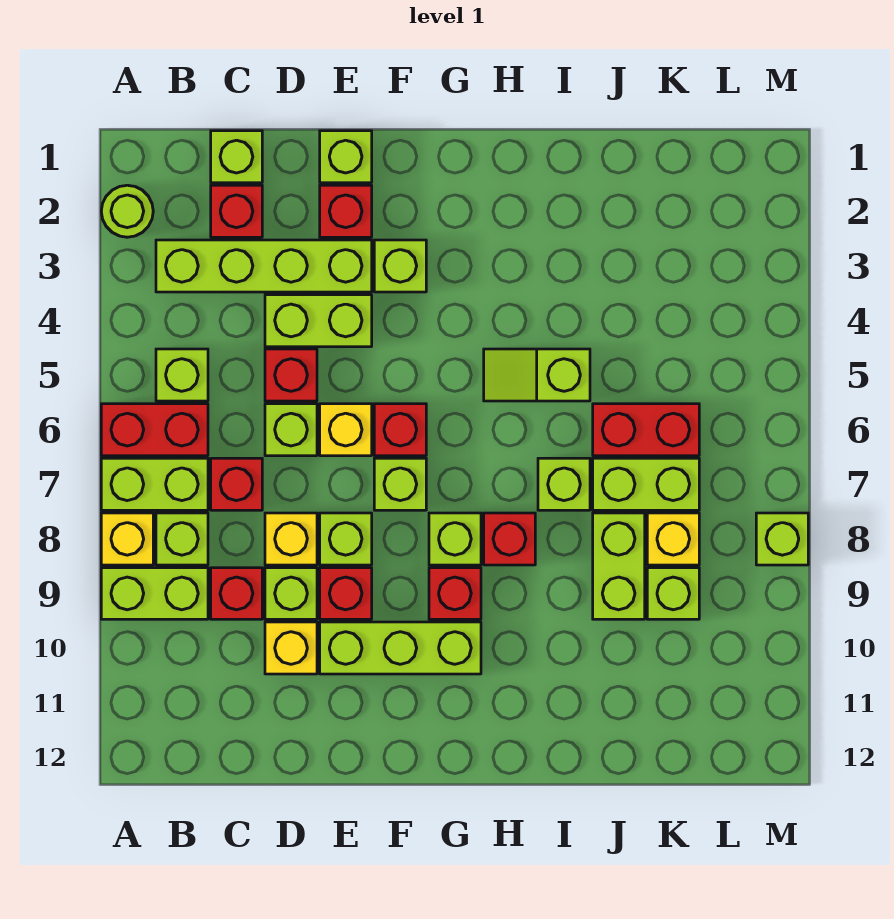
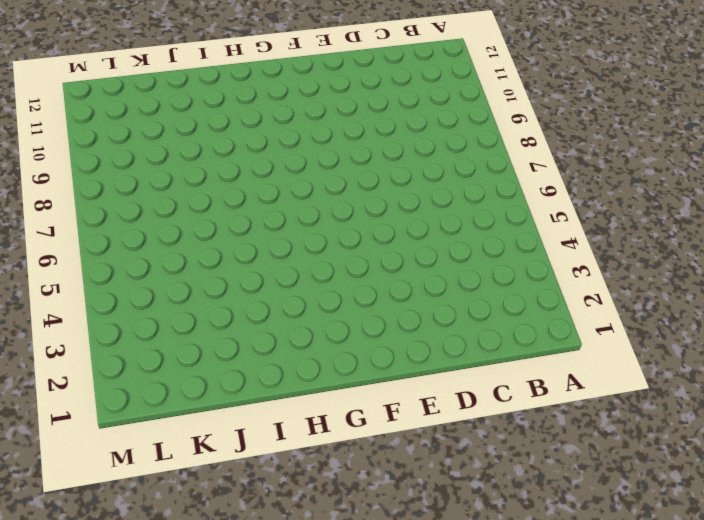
none -> lime 1x1 round brick [101,185,153,237]
none -> red 1x2 brick [101,404,208,456]
none -> lime 1x2 brick [101,458,208,510]
none -> yellow 1x1 brick [101,513,153,565]

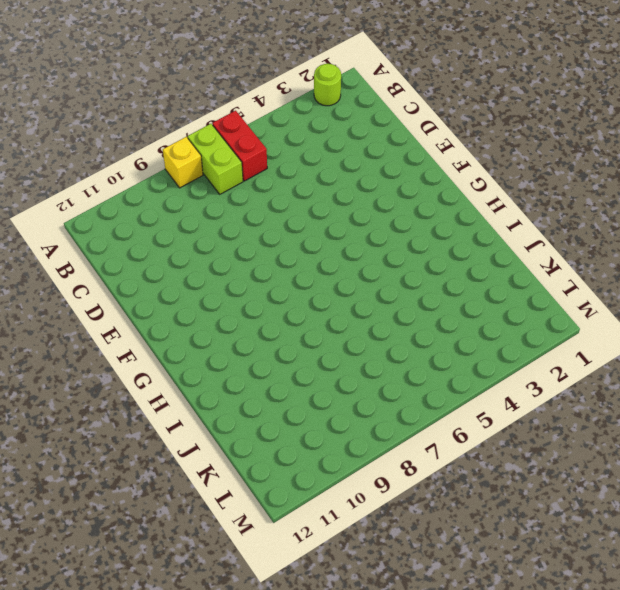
none -> lime 1x2 brick [101,568,208,619]
none -> lime 1x4 brick [156,240,372,292]
none -> lime 1x1 brick [156,349,208,401]
none -> lime 1x1 brick [156,513,208,565]

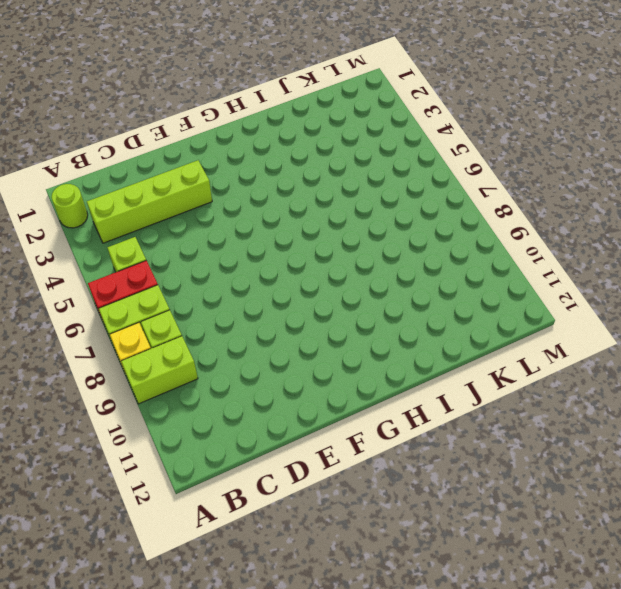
none -> lime 1x1 brick [211,131,262,183]
none -> red 1x1 brick [211,185,262,237]
none -> red 1x1 brick [211,458,262,510]
none -> red 1x1 brick [211,568,262,619]

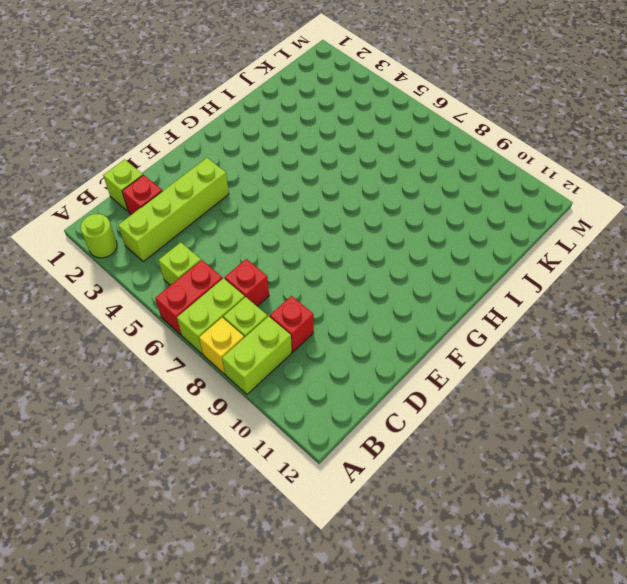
none -> lime 1x2 brick [265,295,372,347]
none -> red 1x1 brick [265,349,317,401]
none -> lime 1x1 brick [265,404,317,456]
none -> yellow 1x1 brick [265,513,317,565]

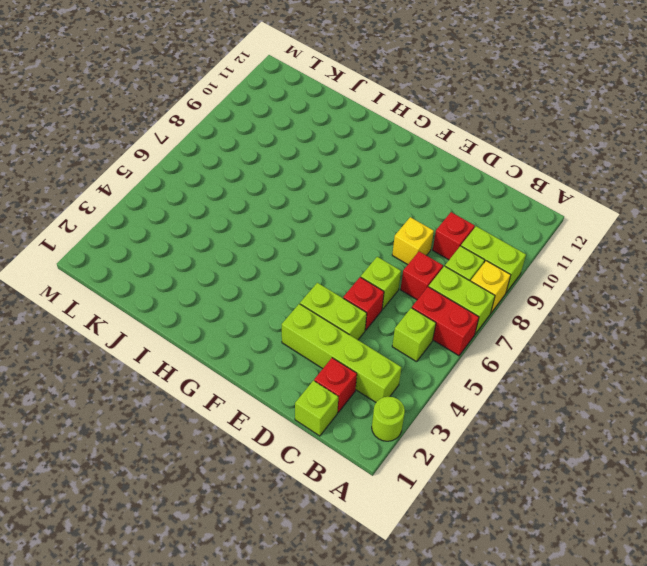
none -> lime 1x1 brick [265,568,317,619]
none -> yellow 1x1 brick [265,622,317,674]
none -> lime 1x1 brick [320,131,372,183]
none -> red 1x1 brick [320,185,372,237]

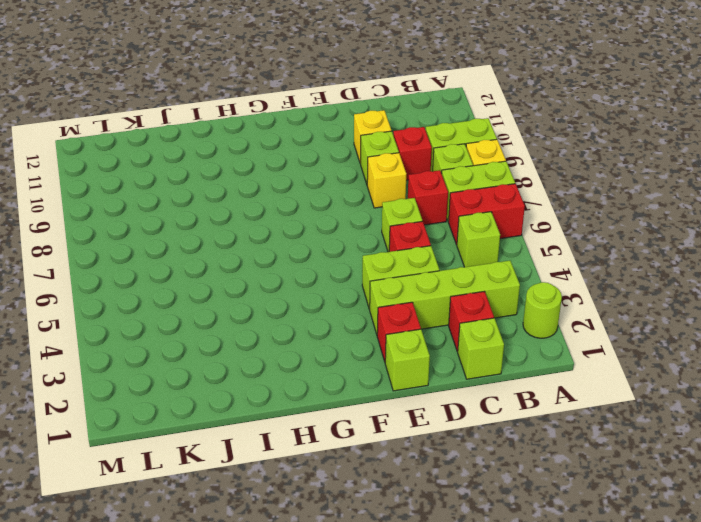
none -> yellow 1x1 brick [320,404,372,456]
none -> lime 1x1 brick [320,513,372,565]
none -> red 1x1 brick [320,568,372,619]
none -> lime 1x3 brick [320,622,481,674]

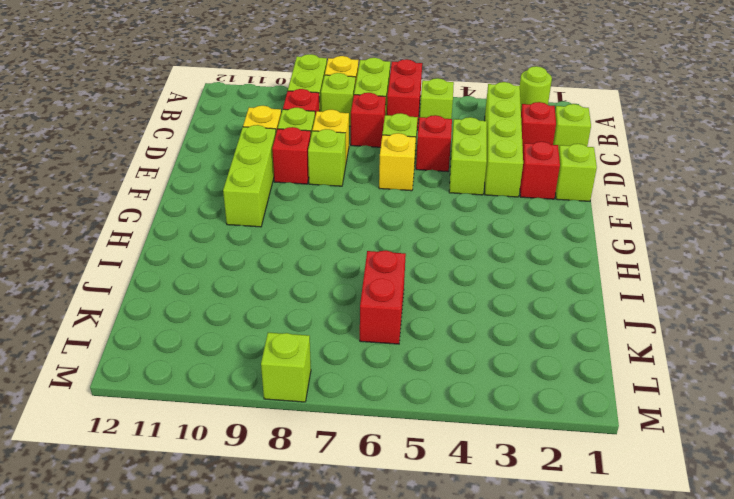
none -> lime 1x1 brick [374,240,426,292]
none -> red 1x1 brick [374,404,426,456]
none -> lime 1x1 brick [374,458,426,510]
none -> lime 1x1 brick [429,513,481,565]

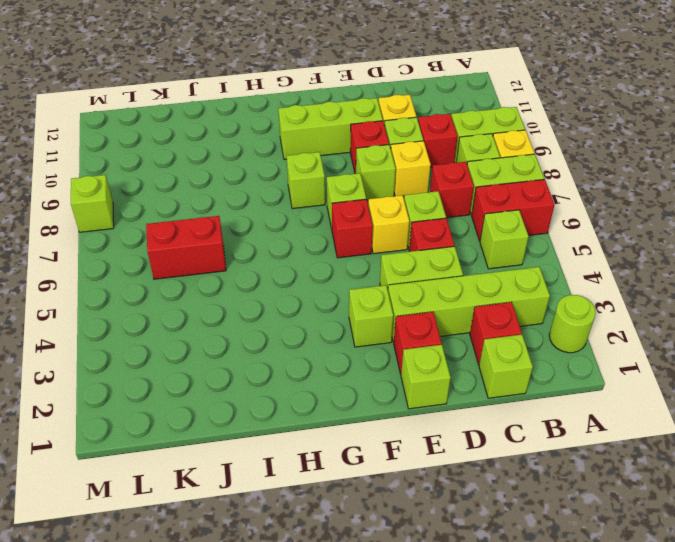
none -> red 1x1 brick [429,568,481,619]
none -> lime 1x2 slope [484,349,590,401]
none -> red 1x1 brick [484,513,535,565]
none -> lime 1x1 brick [538,458,590,510]

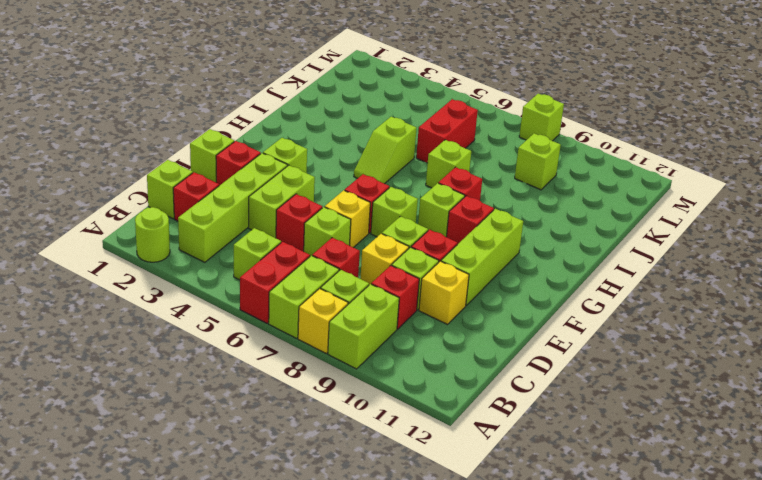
none -> lime 1x2 brick [593,458,699,510]
none -> lime 1x2 brick [593,513,645,619]
none -> yellow 1x1 brick [647,513,699,565]

